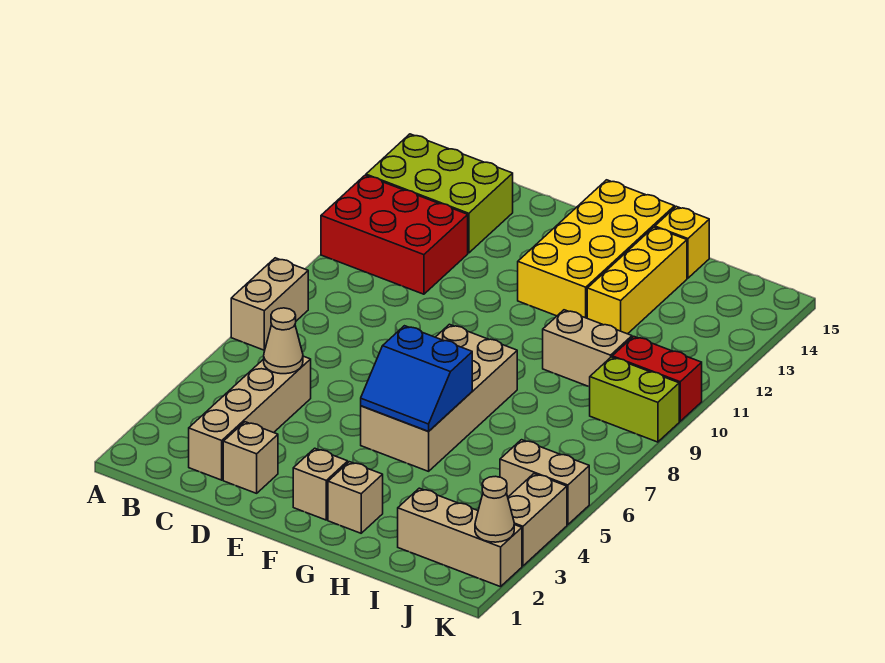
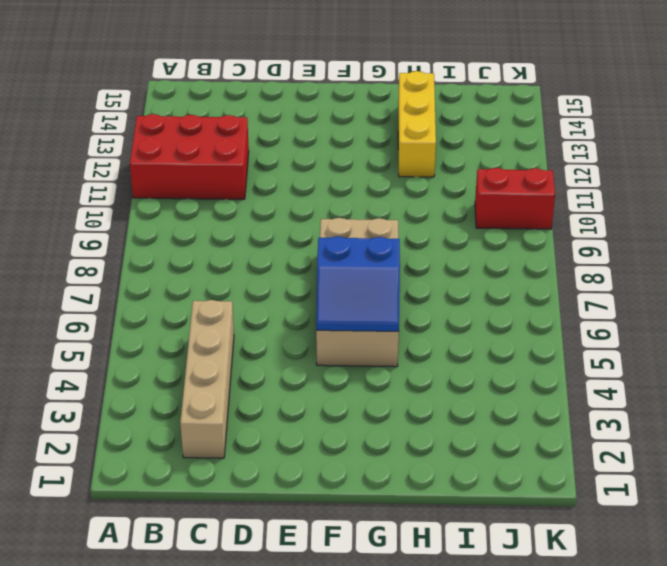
none -> tan 1x2 brick [231,258,308,350]
none -> lime 2x3 brick [366,134,513,253]
none -> tan 1x1 brick [223,422,278,493]

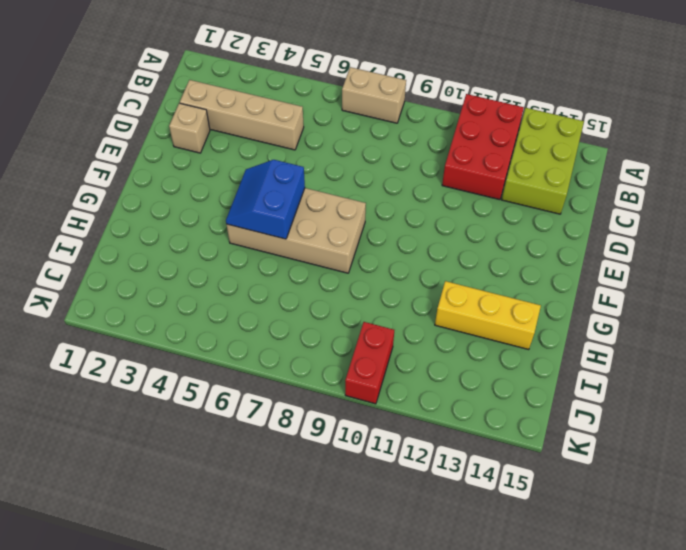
none -> tan 1x1 brick [293,448,348,520]
none -> yellow 2x4 brick [518,180,675,318]
none -> tan 1x1 brick [328,462,383,533]

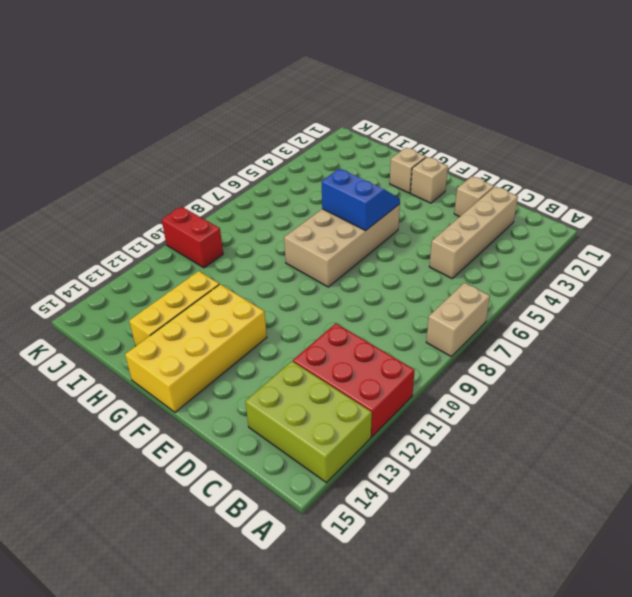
none -> tan 1x2 brick [543,310,632,387]
none -> yellow 1x1 brick [655,206,709,278]
none -> tan 1x3 brick [398,488,522,587]

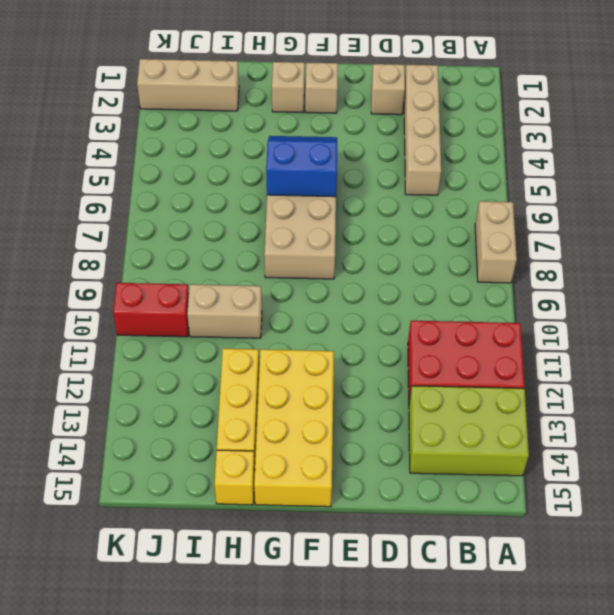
none -> tan 1x2 brick [500,440,589,525]
none -> lime 1x2 brick [590,357,679,442]
none -> tan 1x2 brick [508,474,567,566]

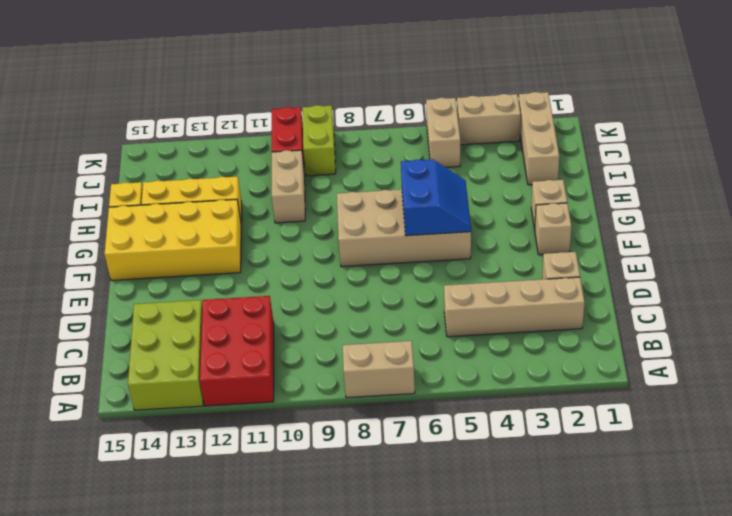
none -> tan 1x1 cone [264,308,303,374]
none -> tan 1x1 cone [475,476,514,542]

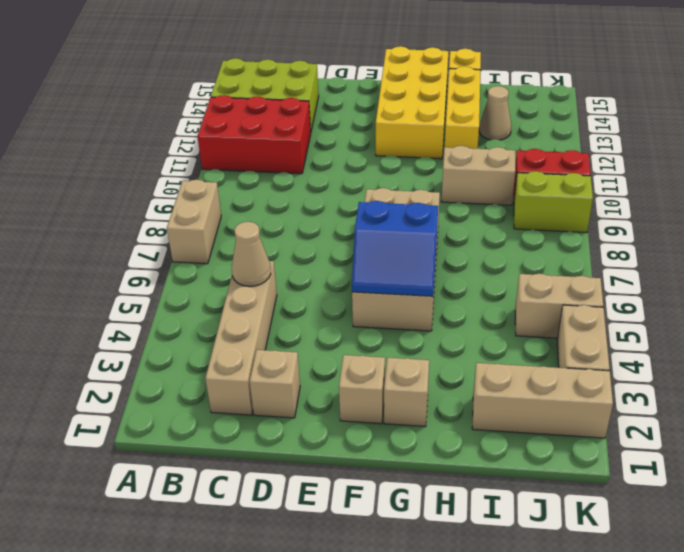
tan 1x1 cone [479,86,511,140] -> tan 1x1 cone moved to [475,476,514,542]

